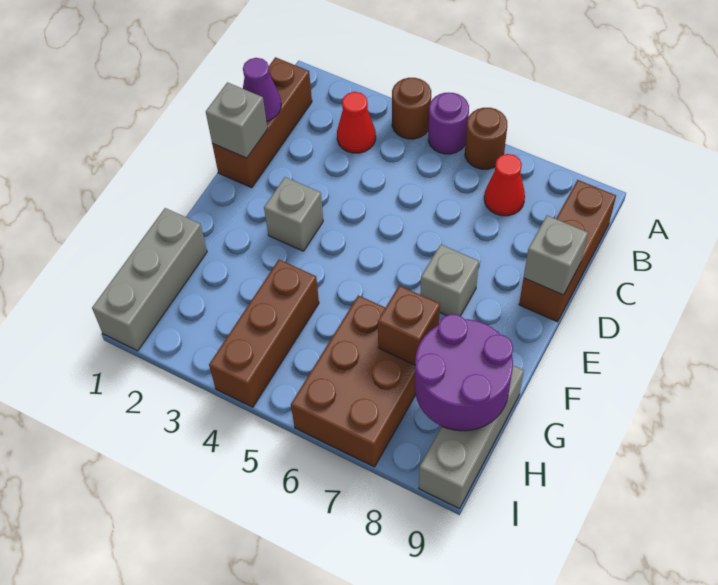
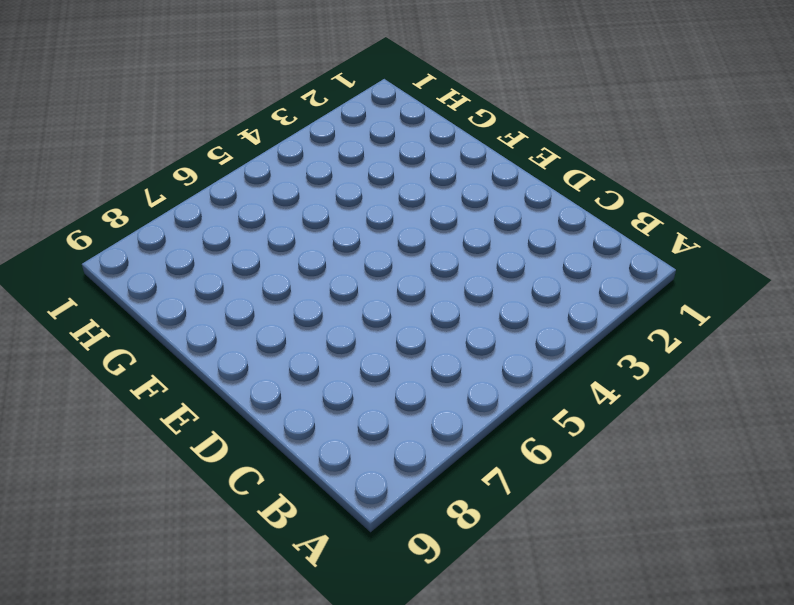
none -> brown 1x1 round brick [392,78,431,139]
none -> purple 1x1 round brick [428,92,469,154]
none -> brown 1x1 round brick [465,108,507,169]

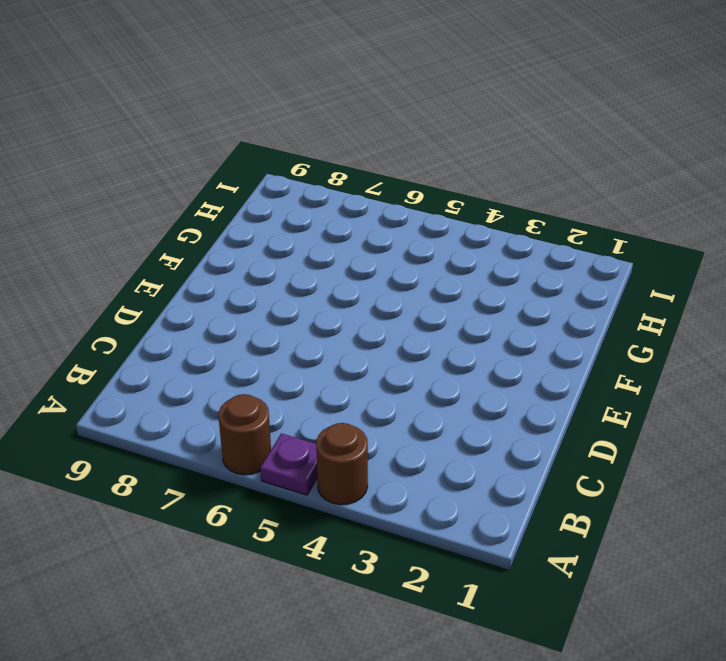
purple 1x1 plate [260,433,317,495] -> purple 1x1 round brick [428,92,469,154]
none -> brown 1x3 brick [212,57,312,188]
none -> red 1x1 cone [337,92,376,153]
none -> red 1x1 cone [484,154,525,216]

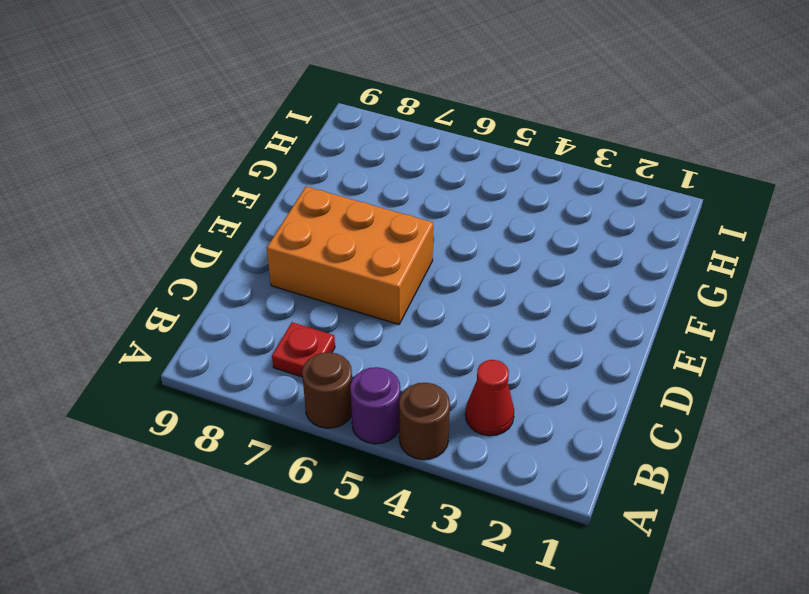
red 1x1 plate [272,322,335,377] -> red 1x1 cone [484,154,525,216]
orange 2x3 brick [267,187,433,324] -> grey 1x1 brick [420,244,479,316]
none -> brown 1x3 brick [212,57,312,188]
none -> brown 1x3 brick [519,180,616,322]
none -> grey 1x1 brick [264,177,323,251]

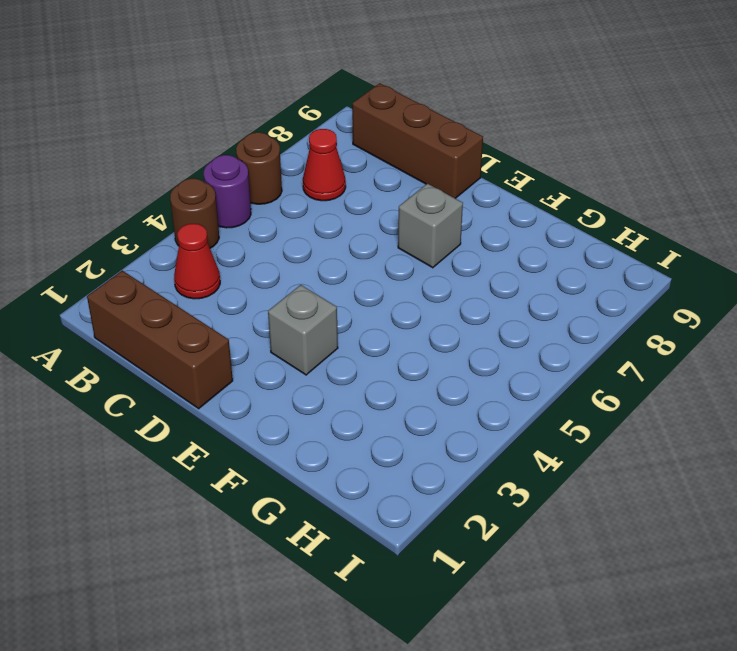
none -> grey 1x3 brick [92,208,207,351]
none -> brown 1x3 brick [209,260,319,407]
none -> brown 2x3 brick [291,295,415,467]

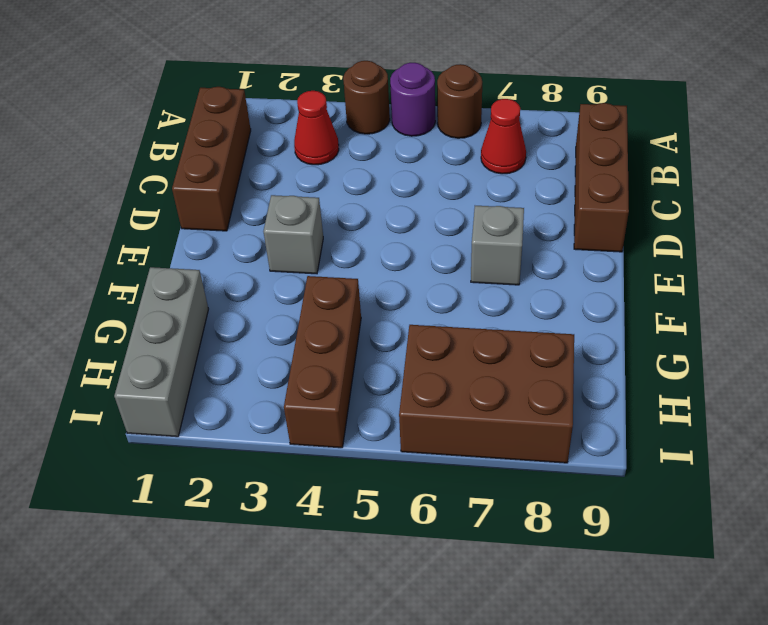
brown 2x3 brick [399,325,574,463] -> brown 2x3 brick turned to [291,295,415,467]
none -> grey 1x3 brick [419,366,524,509]
none -> purple 1x1 cone [243,58,281,121]
none -> grey 1x1 brick [206,82,267,158]

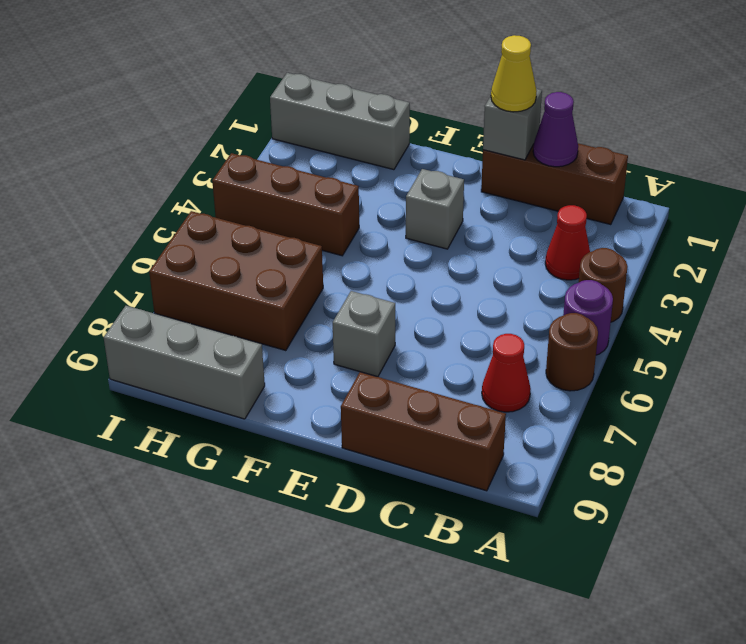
yellow 1x1 cone [491,35,537,112] -> none
none -> grey 1x1 brick [524,215,588,295]
none -> brown 1x1 brick [378,286,440,365]
none -> purple 2x2 round brick [415,314,513,431]

